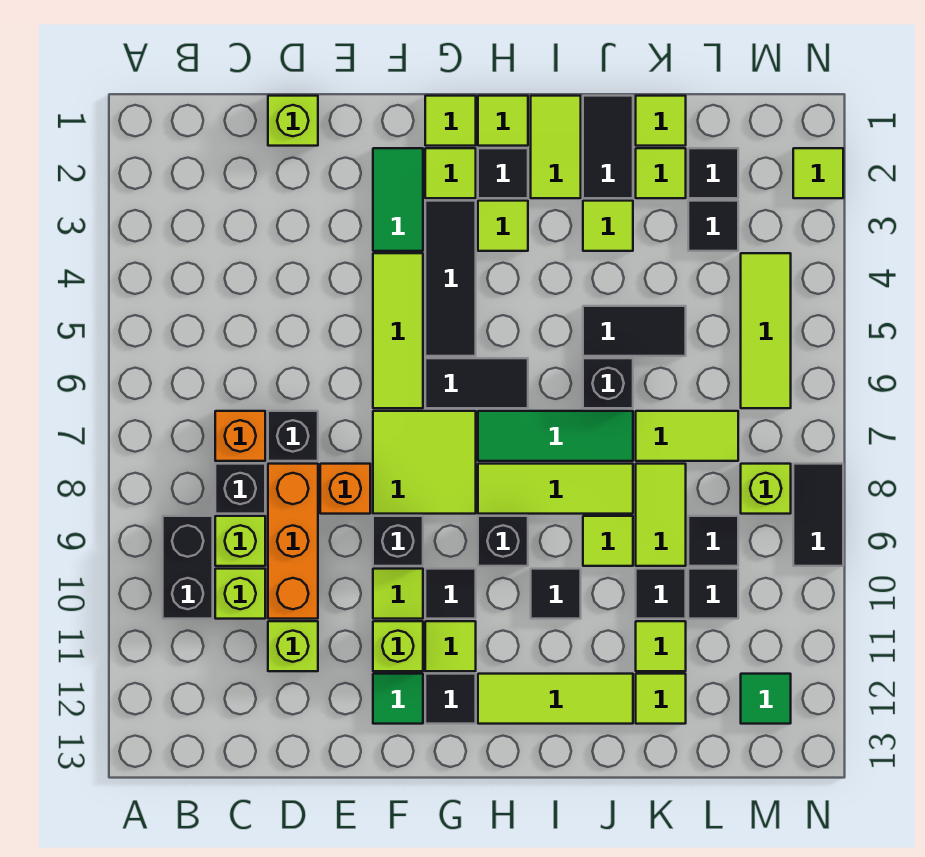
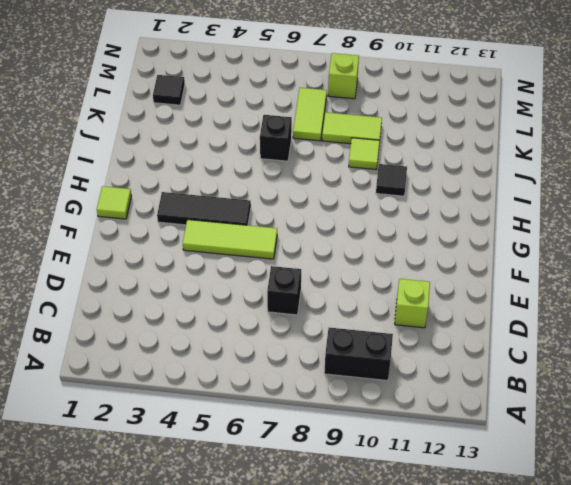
none -> orange 1x1 brick [215,411,265,461]
none -> black 1x1 brick [215,464,265,514]
none -> lime 1x1 brick [215,516,265,566]
none -> lime 1x1 brick [215,569,265,619]

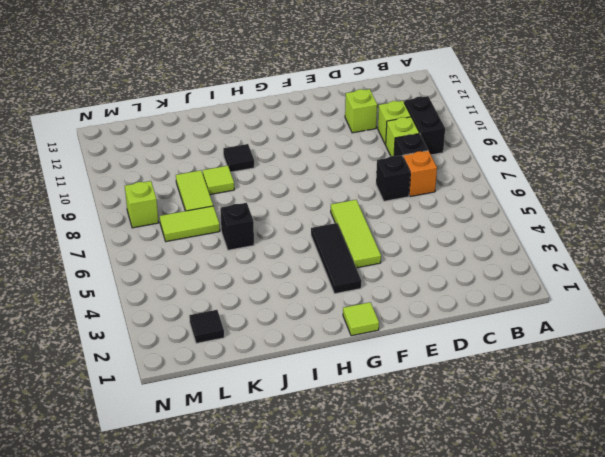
none -> lime 1x1 brick [268,96,318,146]
none -> orange 1x3 brick [268,464,318,619]
none -> orange 1x1 brick [320,464,370,514]
none -> green 1x2 tile [373,148,423,251]

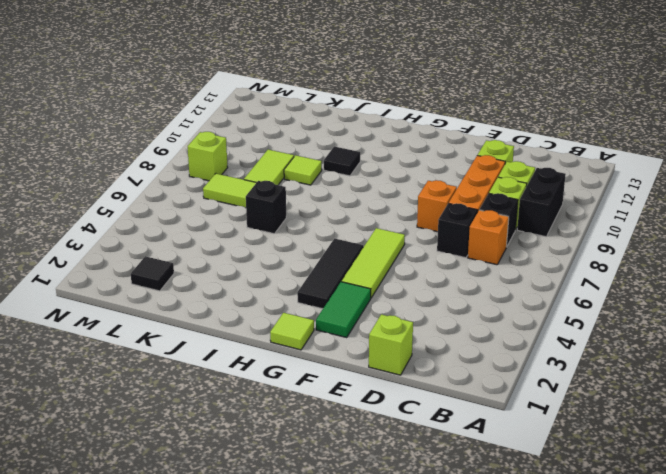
none -> lime 2x2 tile [373,411,476,514]
none -> black 1x1 brick [373,516,423,566]
none -> lime 1x1 tile [373,569,423,619]
none -> lime 1x1 brick [373,621,423,671]

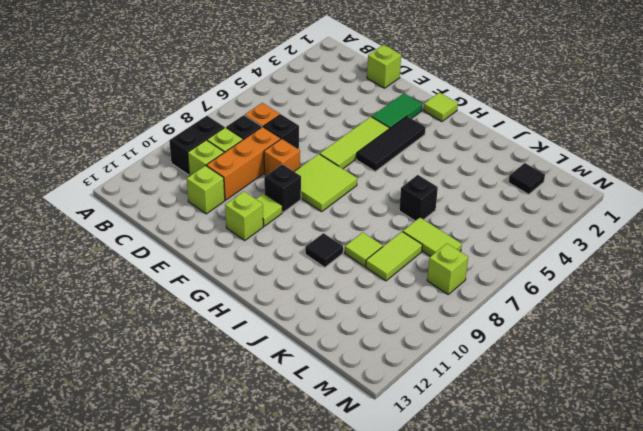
none -> green 1x1 tile [373,674,423,724]
none -> lime 1x1 tile [425,148,476,198]
none -> black 1x2 tile [425,358,528,408]
none -> black 1x1 tile [425,569,476,619]

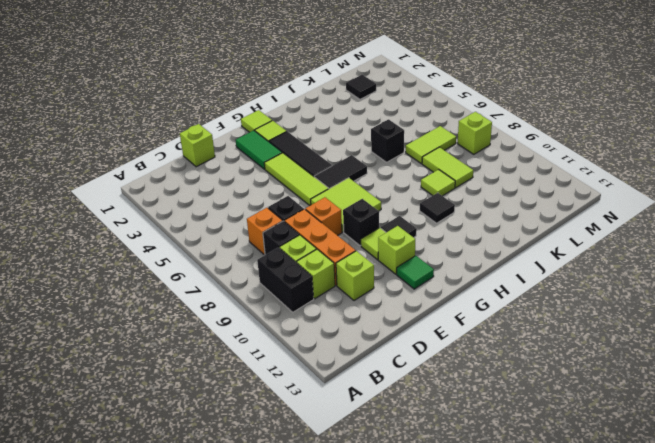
none -> lime 1x1 tile [425,621,476,671]
none -> black 1x1 tile [425,674,476,724]
none -> lime 1x1 tile [478,96,528,146]
none -> black 1x1 tile [478,148,528,198]

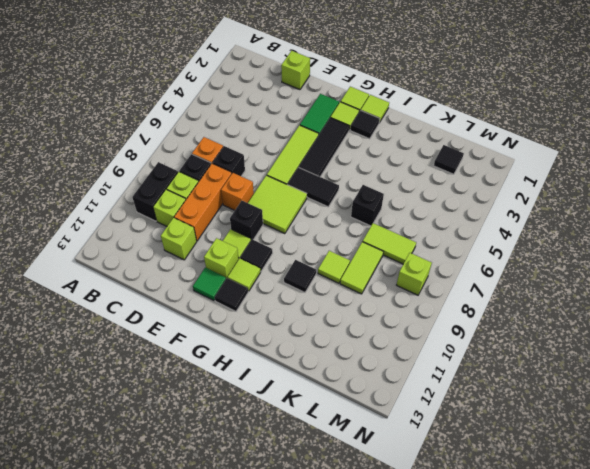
none -> lime 1x1 tile [478,201,528,251]
none -> green 1x3 tile [478,411,633,461]
none -> lime 1x3 tile [478,464,633,514]
none -> black 1x1 brick [478,516,528,566]

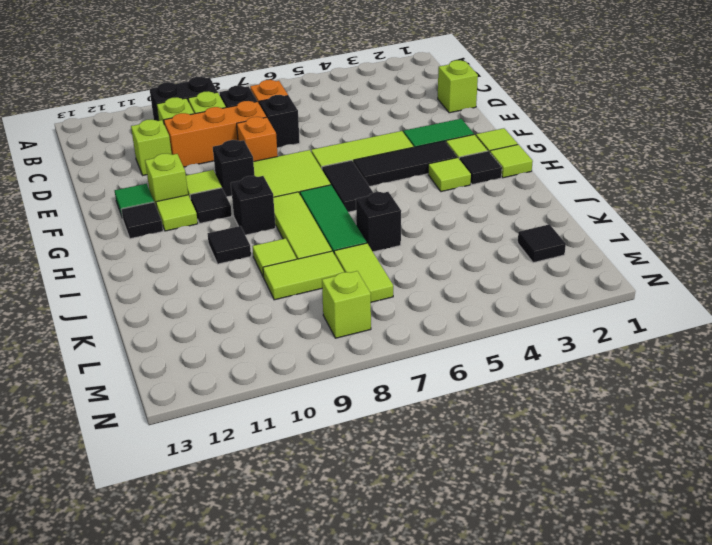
none -> lime 1x3 tile [478,674,633,724]
none -> lime 1x2 tile [531,96,581,198]
none -> black 1x2 tile [583,96,633,198]
none -> lime 1x1 tile [583,201,633,251]

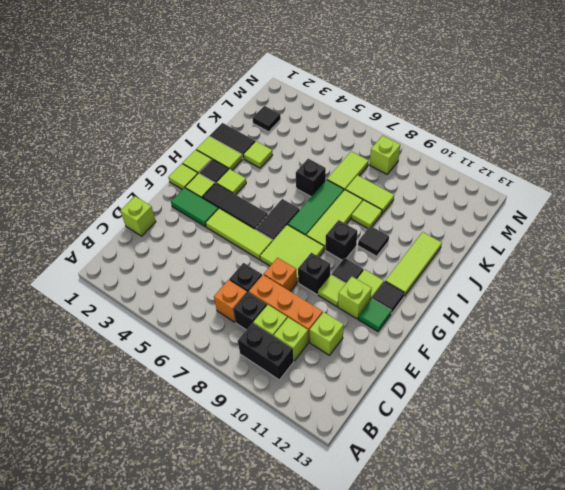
none -> black 1x2 tile [583,306,686,356]
none -> lime 1x1 tile [636,96,686,146]
none -> lime 1x1 tile [636,148,686,198]
none -> black 1x1 tile [636,569,686,619]

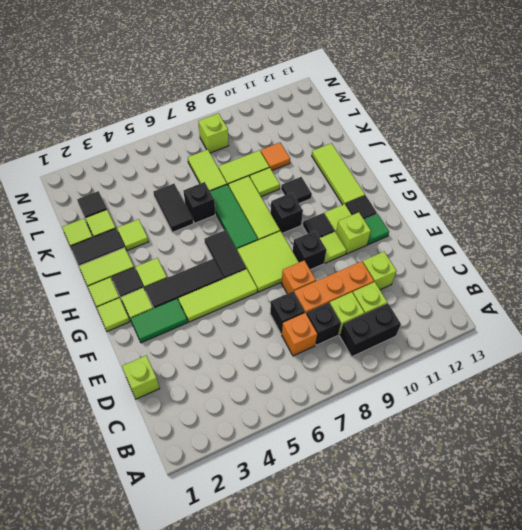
orange 1x1 tile [261,143,290,170] -> black 1x1 tile [636,569,686,619]
none -> lime 1x1 tile [636,621,686,671]
none -> lime 1x1 tile [636,674,686,724]
none -> black 1x1 tile [688,201,738,251]
none -> black 1x1 tile [688,516,738,566]

